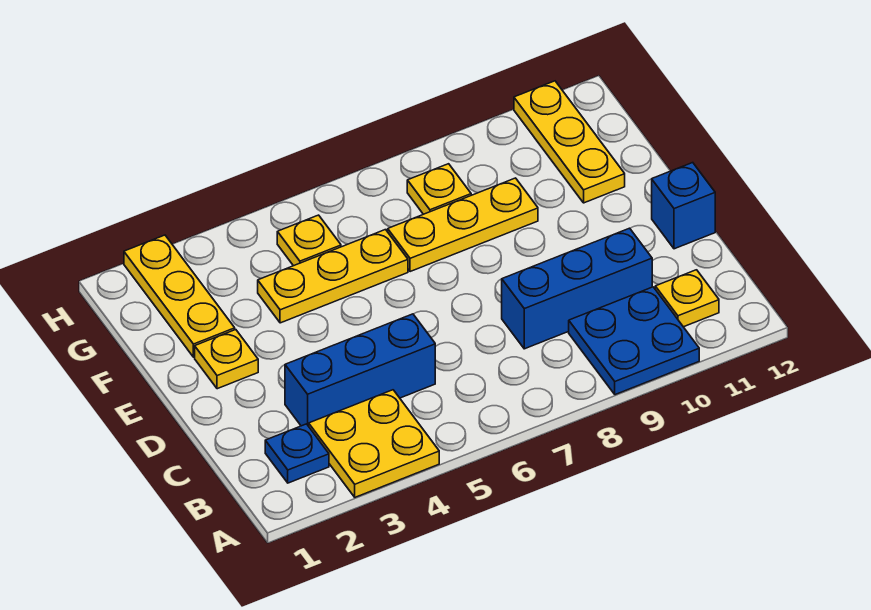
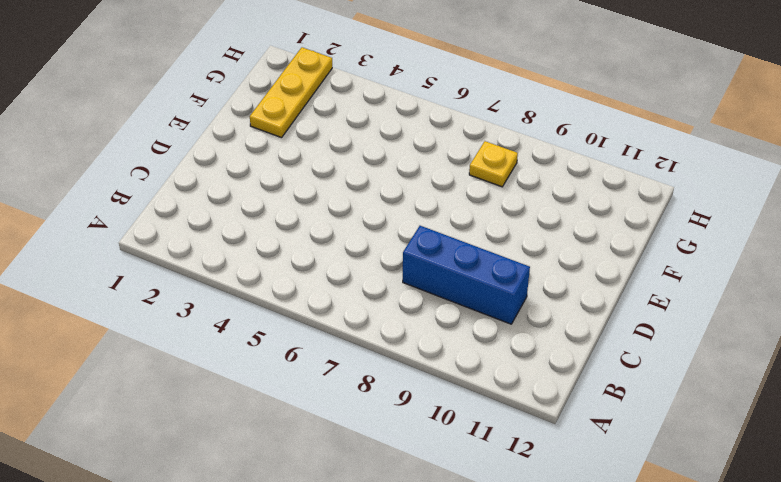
none -> yellow 2x2 plate [309,390,439,497]
none -> blue 2x2 plate [569,287,699,395]
none -> blue 1x1 plate [265,424,329,483]

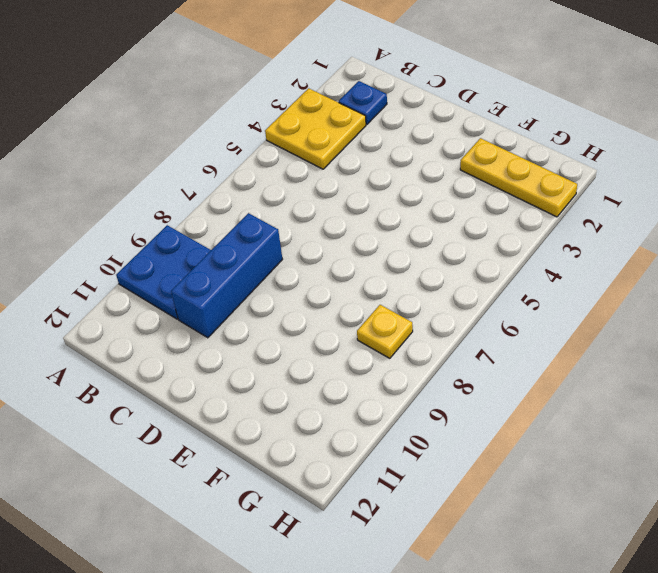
none -> yellow 1x1 plate [655,270,719,327]
none -> blue 1x3 brick [285,314,435,426]
none -> blue 1x1 brick [652,163,715,249]

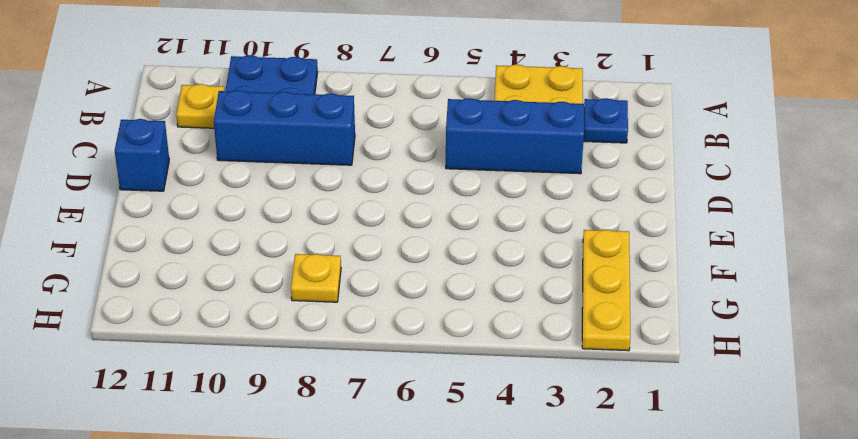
none -> yellow 1x1 plate [195,330,258,389]
none -> yellow 1x3 plate [258,230,408,323]
none -> yellow 1x3 plate [388,178,538,272]

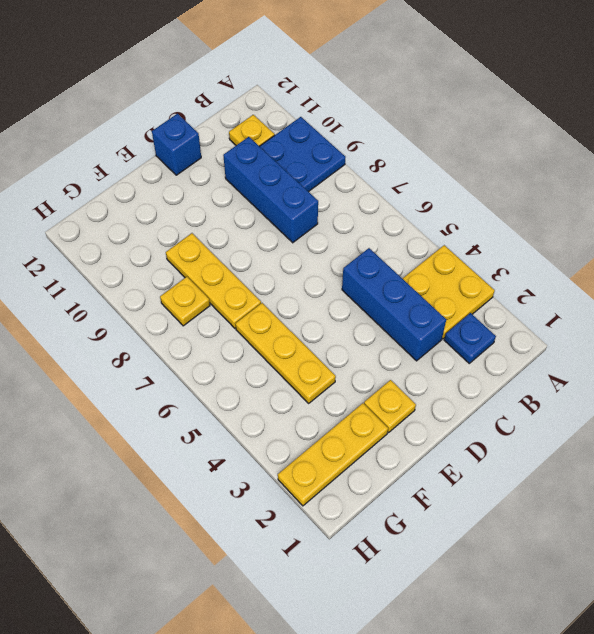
none -> yellow 1x3 plate [514,81,625,203]
none -> yellow 1x1 plate [277,215,341,266]

